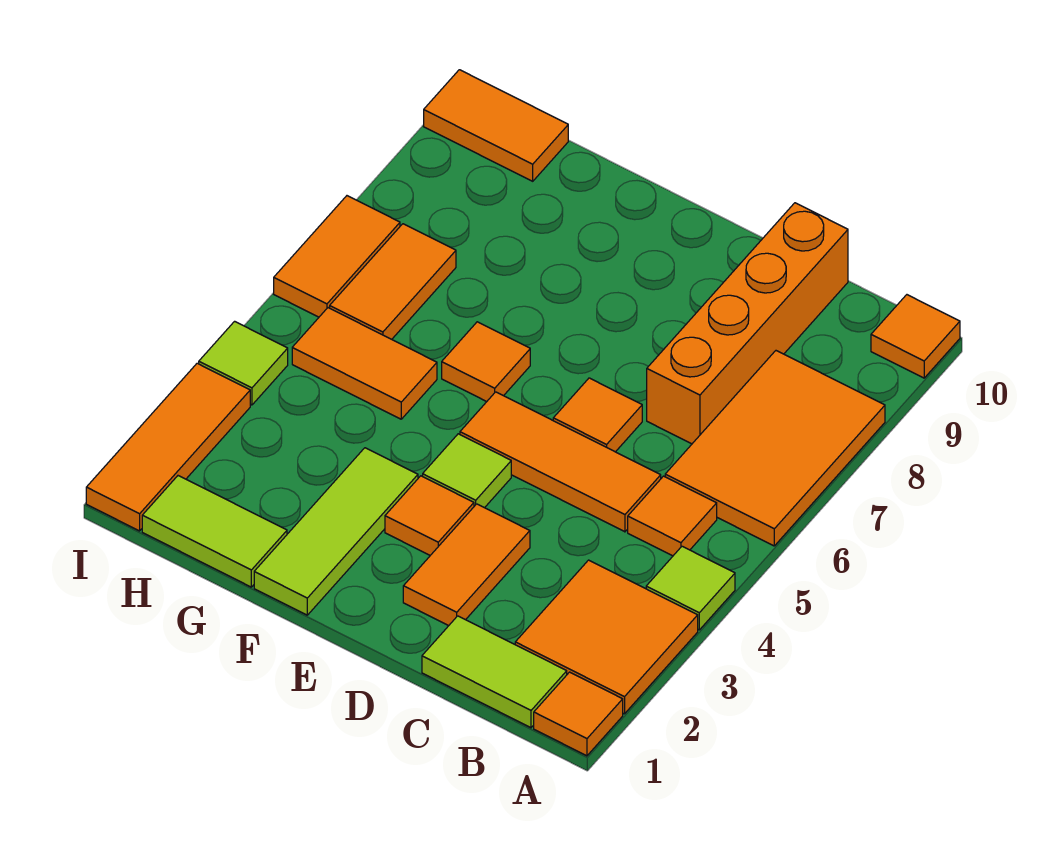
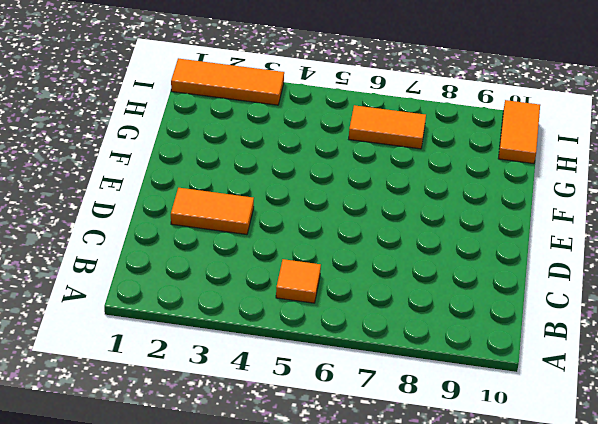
none -> orange 1x1 tile [534,672,623,756]
none -> orange 2x2 tile [515,560,698,714]
none -> lime 1x1 tile [646,546,735,630]

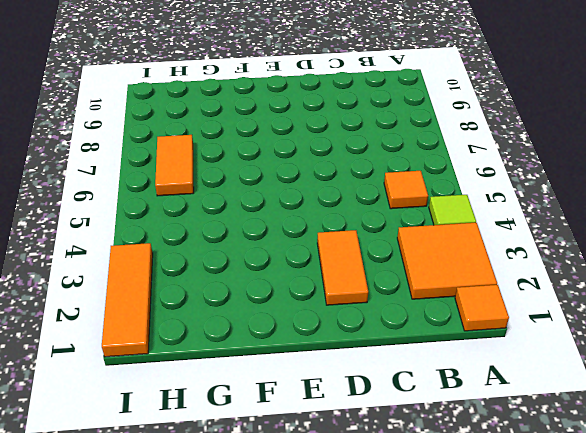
none -> orange 2x3 tile [665,351,885,546]
none -> orange 1x1 tile [871,295,960,378]
none -> lime 1x2 tile [422,616,567,728]

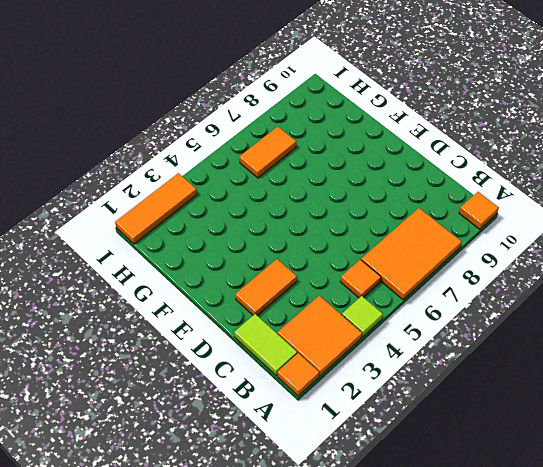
none -> orange 1x3 tile [460,392,661,532]
none -> orange 1x4 brick [647,203,848,444]
none -> orange 1x1 tile [553,378,642,452]

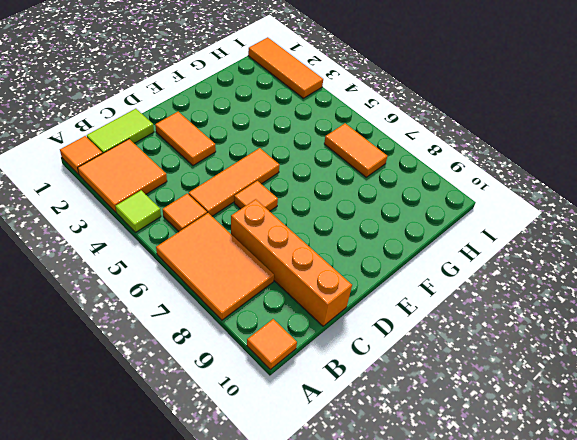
none -> orange 1x1 tile [385,476,474,555]
none -> lime 1x1 tile [423,434,511,508]
none -> lime 1x3 tile [254,448,418,615]

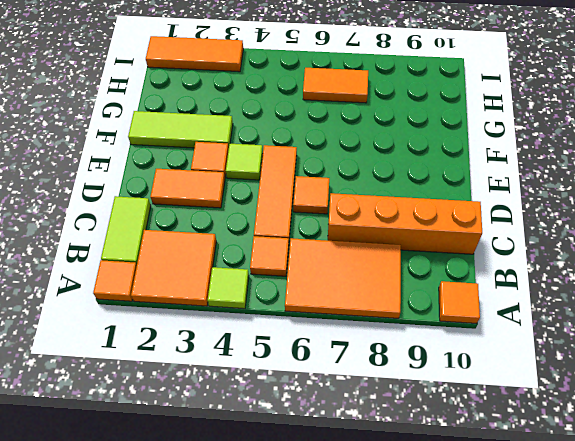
none -> orange 1x1 tile [442,322,530,402]
none -> lime 1x2 tile [142,476,287,587]
none -> orange 1x2 tile [292,308,437,419]

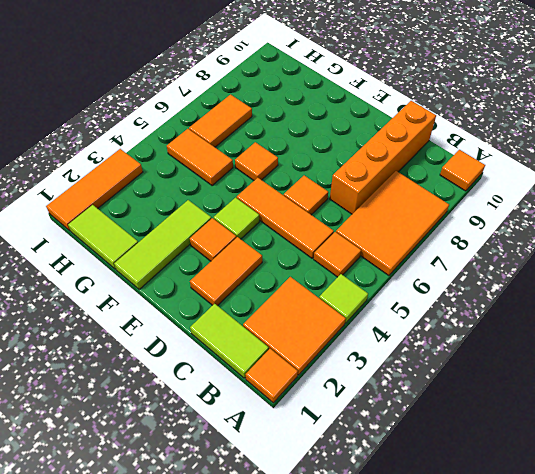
none -> orange 1x2 tile [424,70,568,181]
none -> lime 1x1 tile [199,321,288,405]
none -> orange 1x2 tile [274,196,400,317]

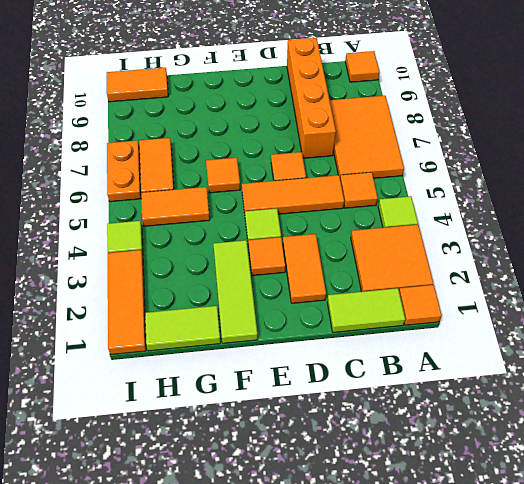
orange 1x2 plate [107,140,141,202] -> orange 1x2 tile [274,196,400,317]

